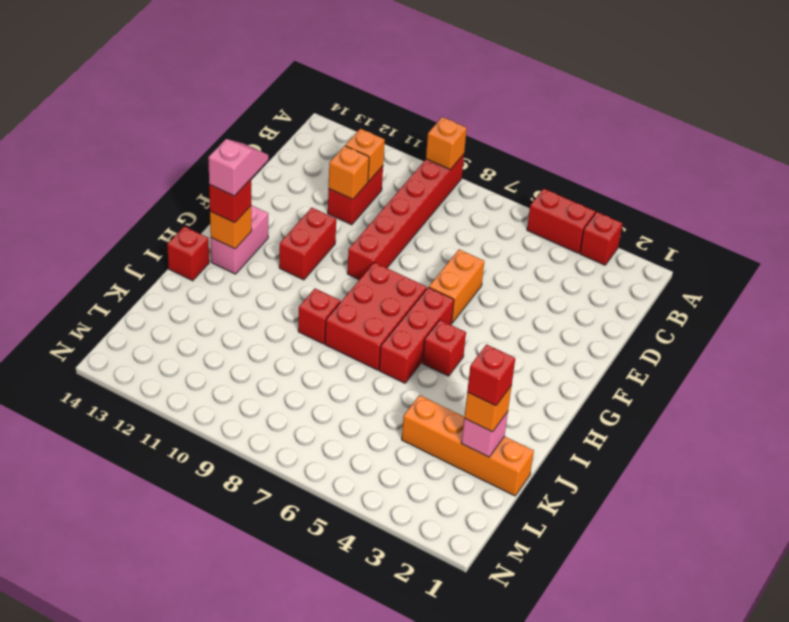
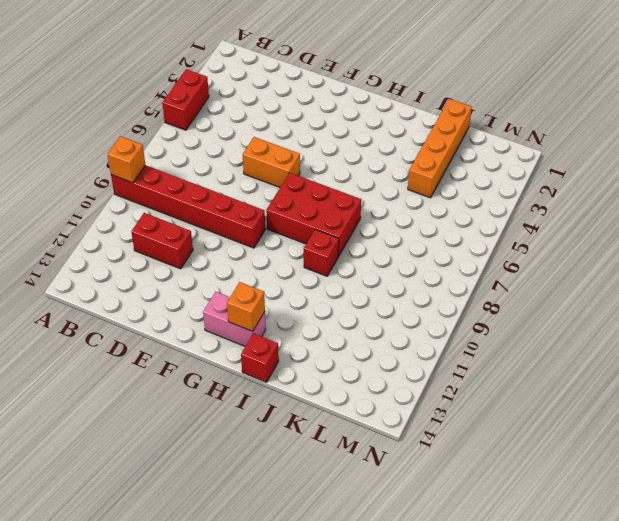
none -> red 1x1 brick [580,212,622,265]
none -> red 1x2 brick [279,208,336,280]
none -> red 1x3 brick [379,287,454,383]

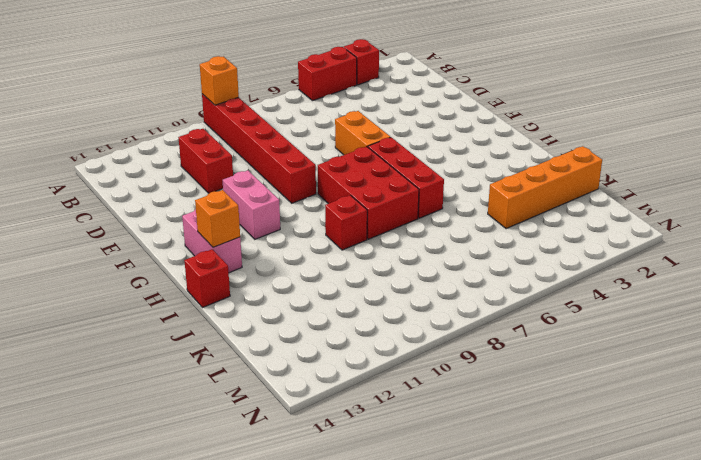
pink 1x2 brick [223,170,280,239] -> red 1x2 brick [279,208,336,280]
none -> red 1x1 brick [422,320,466,376]
none -> orange 1x1 brick [345,129,385,182]
none -> orange 1x1 brick [329,146,369,199]

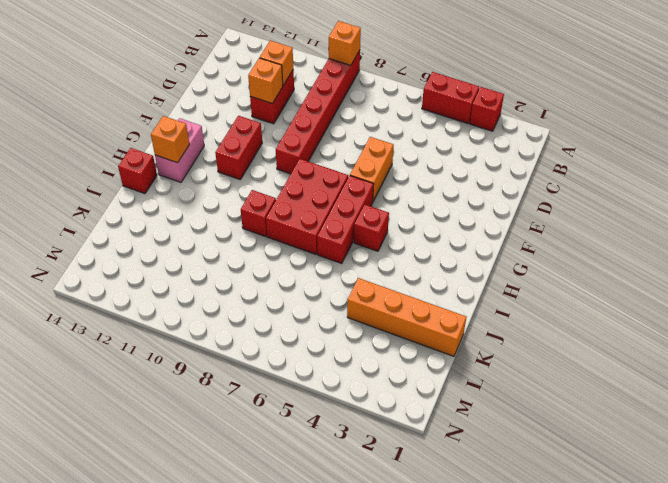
none -> pink 1x1 brick [461,412,508,457]
none -> red 1x1 brick [209,179,251,223]
none -> orange 1x1 brick [464,385,512,432]

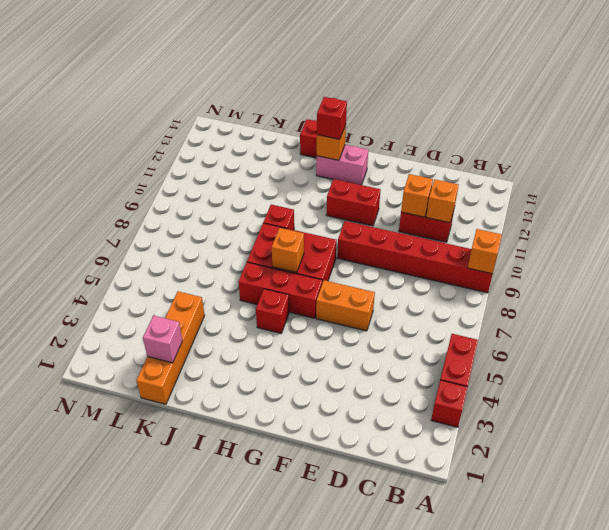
orange 1x1 brick [272,228,304,273] -> orange 1x1 brick moved to [464,385,512,432]
none -> pink 1x2 slope [208,139,268,196]
none -> red 1x1 brick [467,345,515,406]

